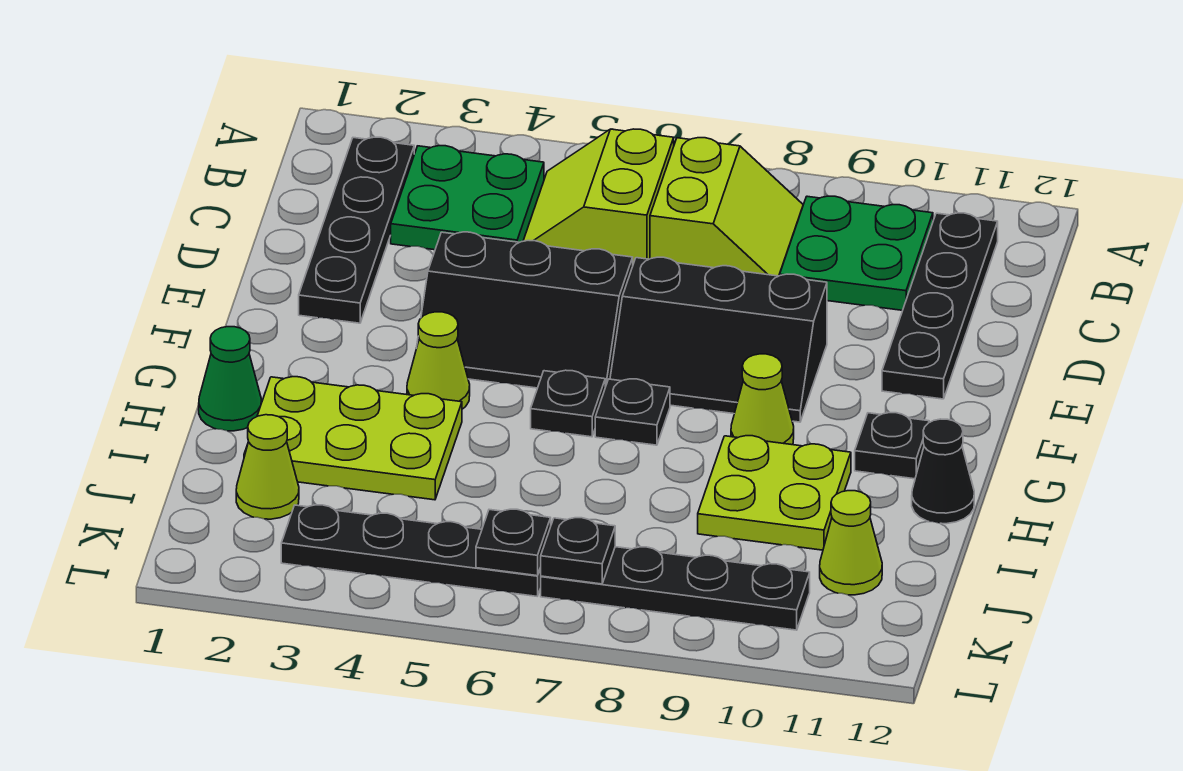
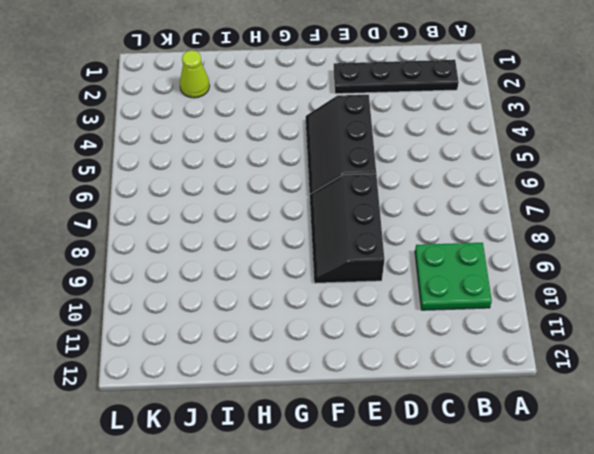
none -> green 2x2 plate [391,146,544,250]
none -> lime 2x2 slope [523,129,674,264]
none -> lime 2x2 slope [650,138,803,276]

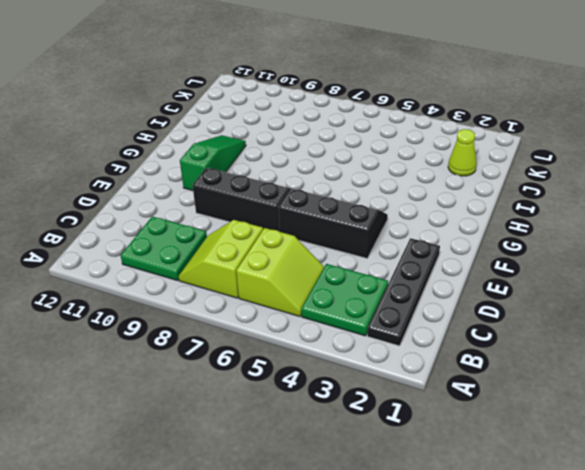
green 1x3 slope [180,135,246,191] -> lime 2x2 plate [698,436,851,550]
none -> black 1x4 plate [882,213,998,399]
none -> lime 1x1 cone [407,312,470,409]
none -> black 1x1 plate [531,370,605,437]

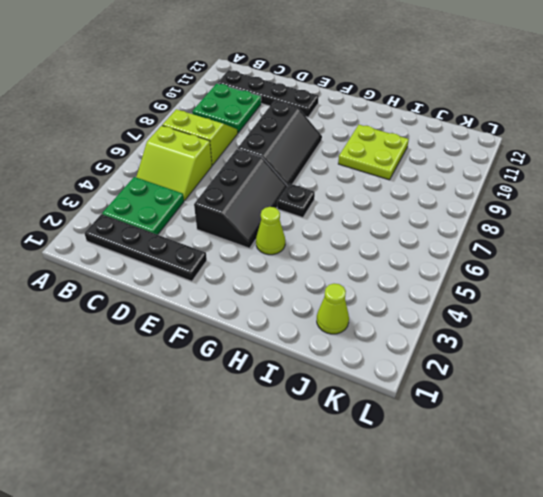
none -> black 1x1 plate [595,379,670,445]
none -> lime 1x1 cone [731,354,794,445]
none -> black 1x1 plate [855,413,929,479]

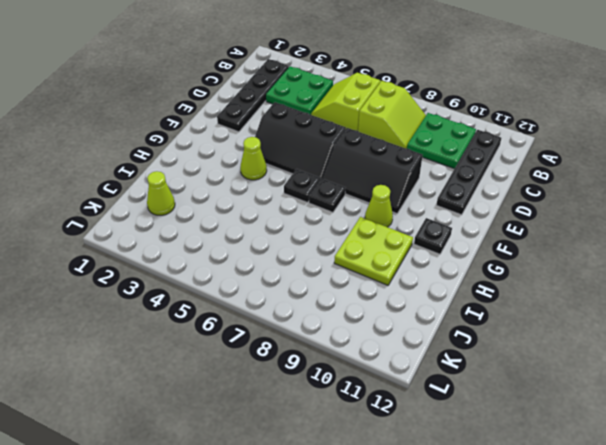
none -> green 1x1 cone [199,327,261,431]
none -> lime 2x3 plate [244,377,462,500]
none -> black 1x1 cone [912,419,974,524]

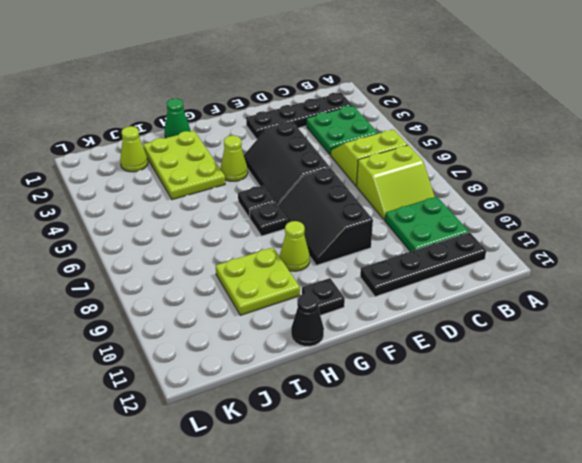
none -> lime 1x1 cone [820,491,882,595]
none -> black 1x4 plate [281,505,541,596]
none -> black 1x4 plate [541,547,810,630]

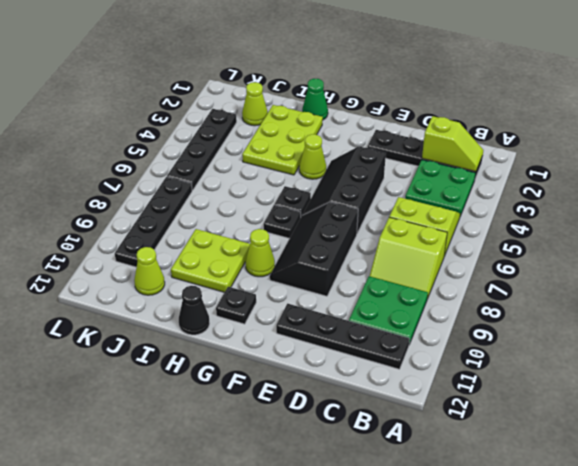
lime 1x2 slope [422,116,483,172] -> none
none -> black 1x1 plate [476,509,551,576]
none -> black 1x1 plate [540,518,615,584]

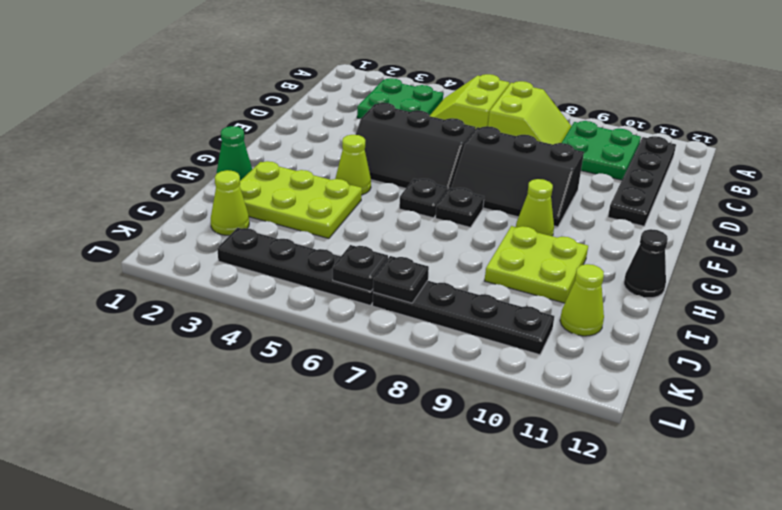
none -> black 1x4 plate [299,137,414,323]
none -> black 1x1 plate [855,413,929,479]

